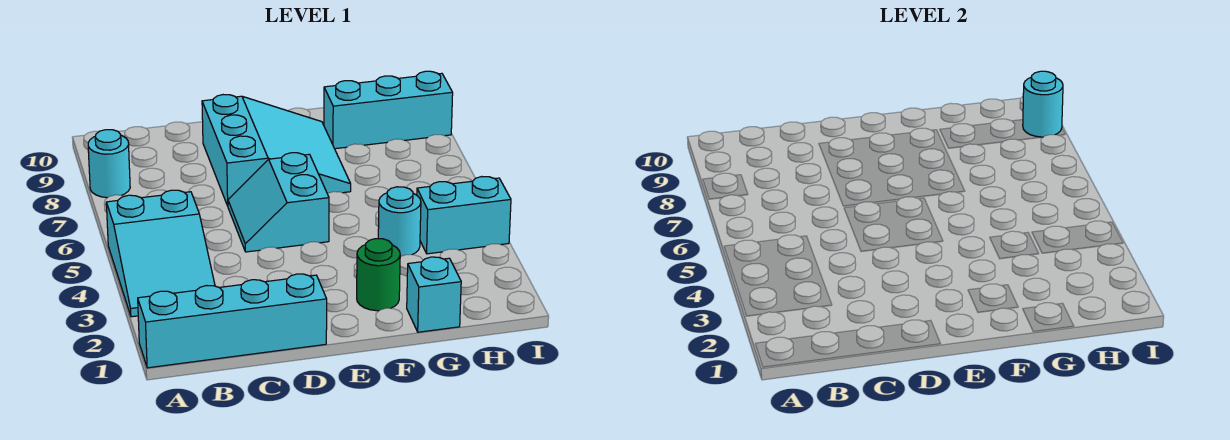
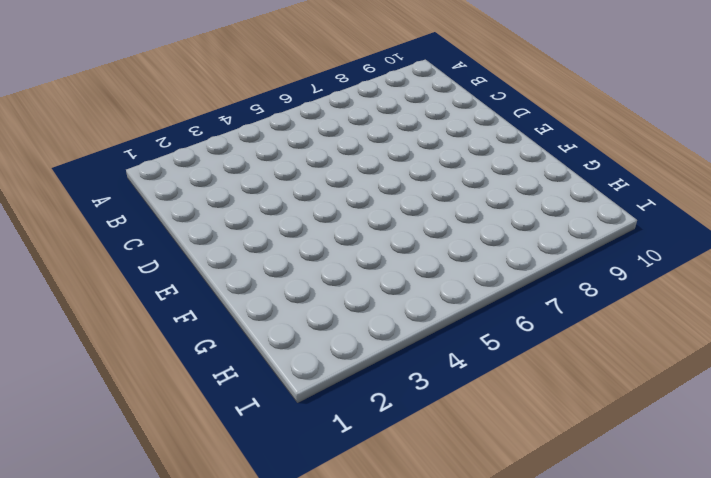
none -> cyan 1x4 brick [138,274,327,368]
none -> cyan 2x3 slope [106,190,215,317]

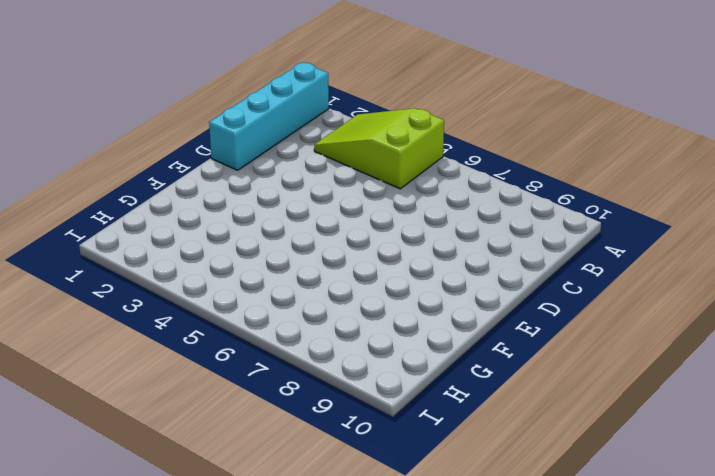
lime 2x3 slope [314,108,444,189] -> cyan 2x3 slope [106,190,215,317]
none -> cyan 1x1 round brick [88,130,130,198]
none -> cyan 2x2 slope [228,153,329,252]

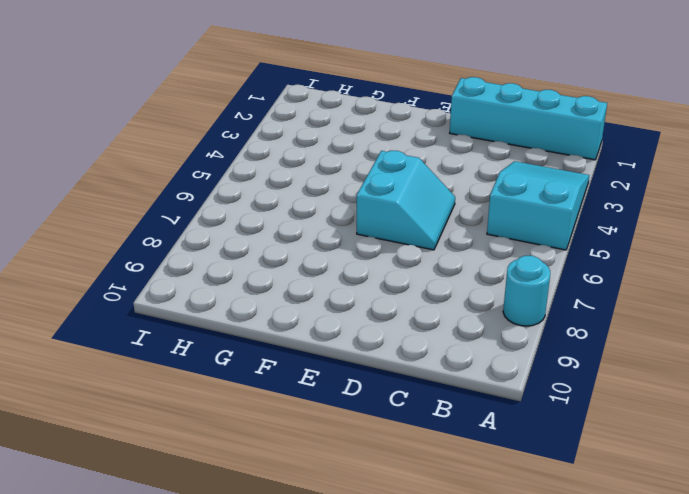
none -> cyan 3x3 slope [202,95,351,206]
none -> green 1x1 round brick [357,239,400,311]

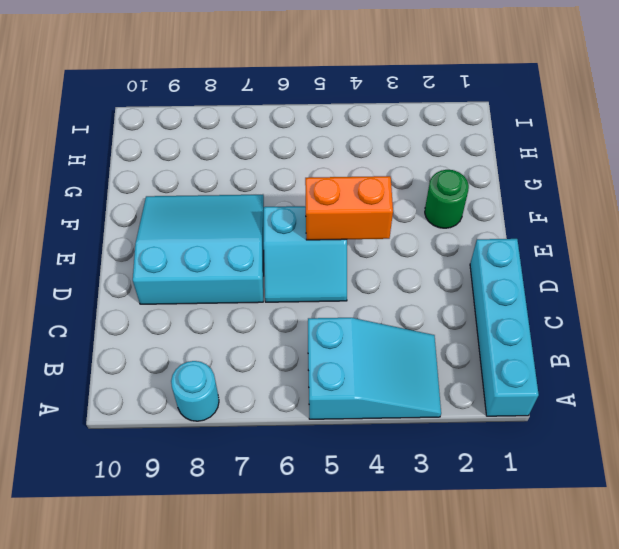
orange 1x2 brick [305,176,393,240] -> none
none -> cyan 1x1 brick [407,257,461,332]
none -> cyan 1x1 round brick [378,187,421,257]

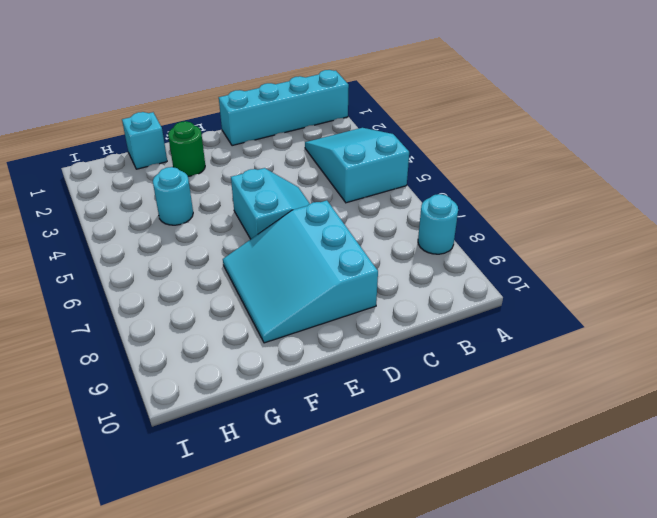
none -> cyan 1x3 brick [324,71,453,149]
none -> cyan 1x2 brick [417,177,511,254]

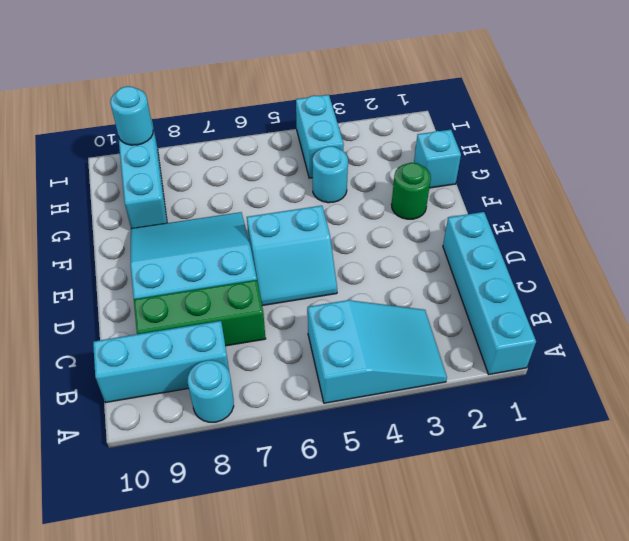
cyan 1x3 brick [93,321,229,403] -> none
green 1x3 brick [134,280,266,346] -> none

